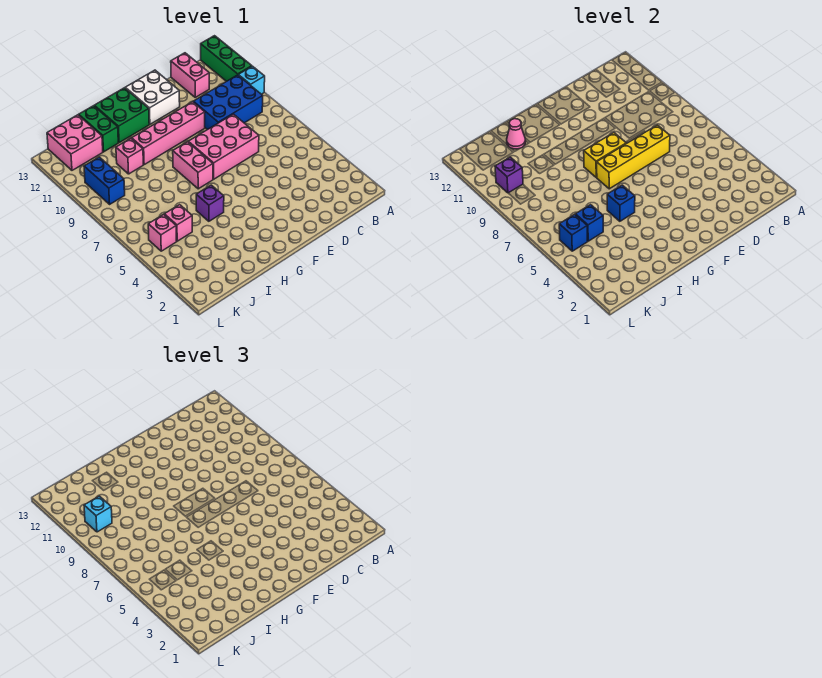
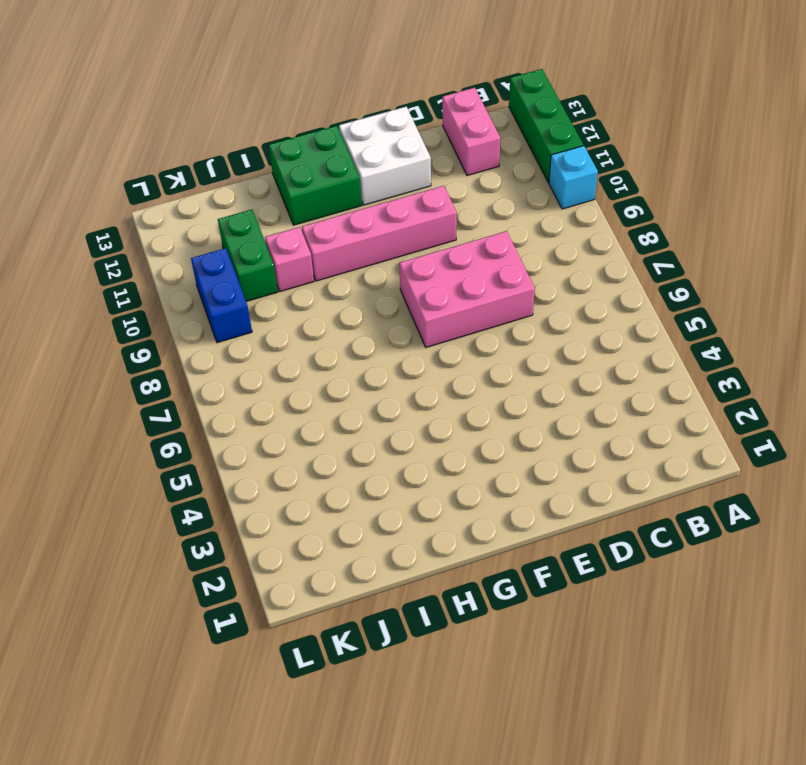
green 1x2 brick [218,210,278,301] -> green 1x2 brick moved to [79,106,118,152]
none -> blue 2x3 brick [193,75,263,130]
none -> pink 1x2 brick [173,142,213,189]
none -> purple 1x1 brick [196,185,224,221]

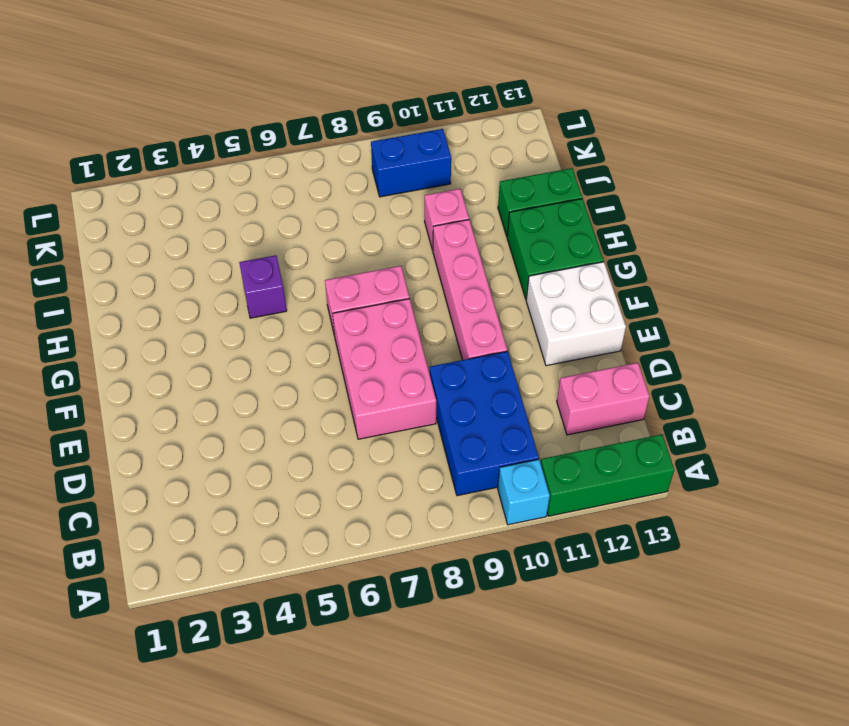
none -> pink 1x1 brick [164,205,192,241]
none -> pink 2x2 brick [47,115,103,170]
none -> pink 1x1 brick [148,214,177,251]

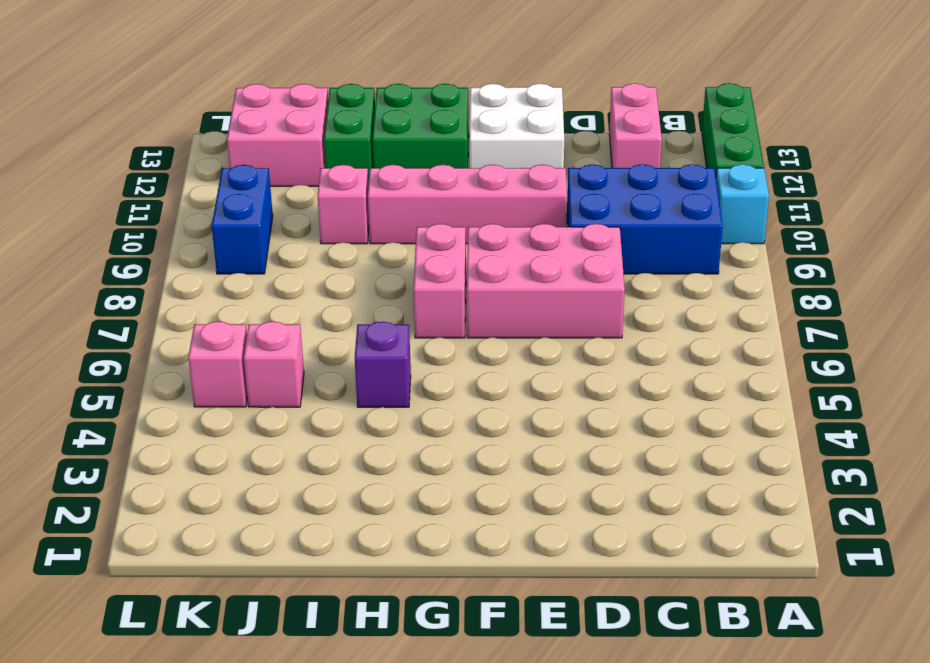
none -> yellow 1x4 brick [597,125,670,189]
none -> yellow 1x2 brick [584,133,626,178]
none -> blue 1x1 brick [607,185,635,221]

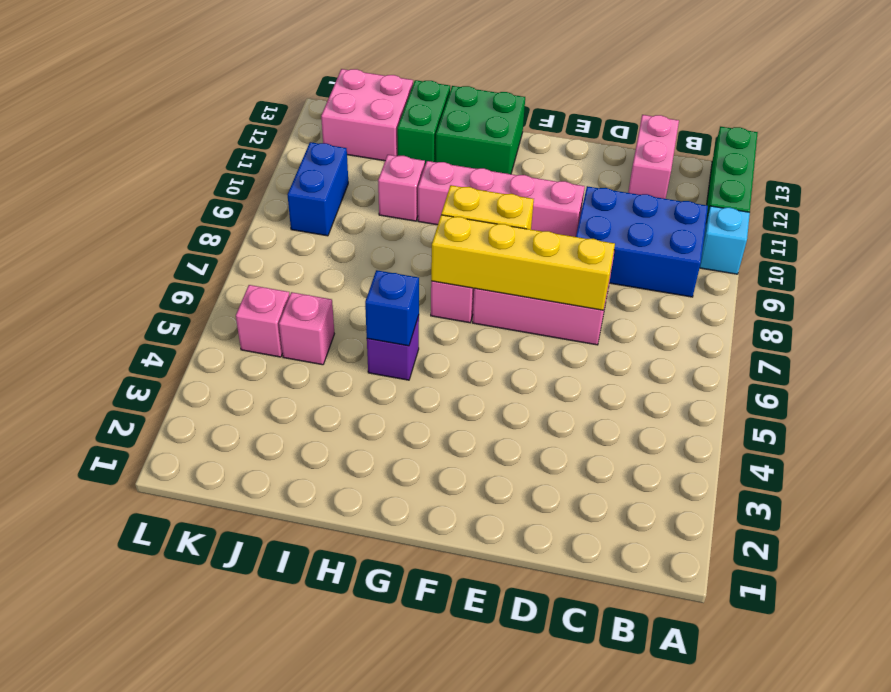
none -> white 2x2 brick [125,70,180,124]
none -> pink 1x1 cone [507,119,526,149]
none -> blue 1x1 brick [575,205,603,241]

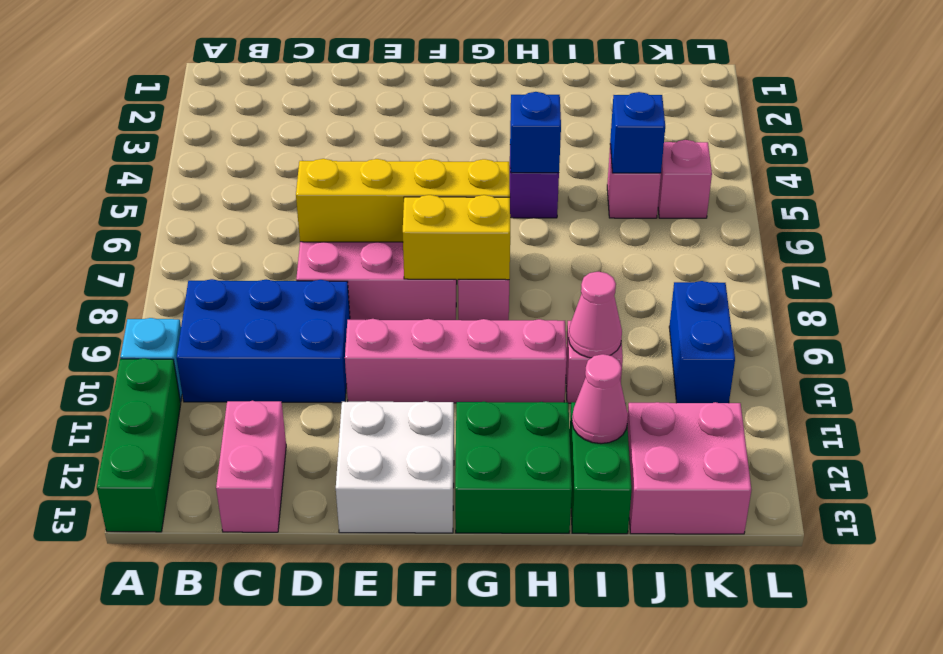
pink 1x1 cone [569,272,622,358] -> none
none -> blue 1x1 brick [559,214,588,251]
none -> purple 1x1 brick [495,157,523,193]
none -> cyan 1x1 brick [84,496,112,532]

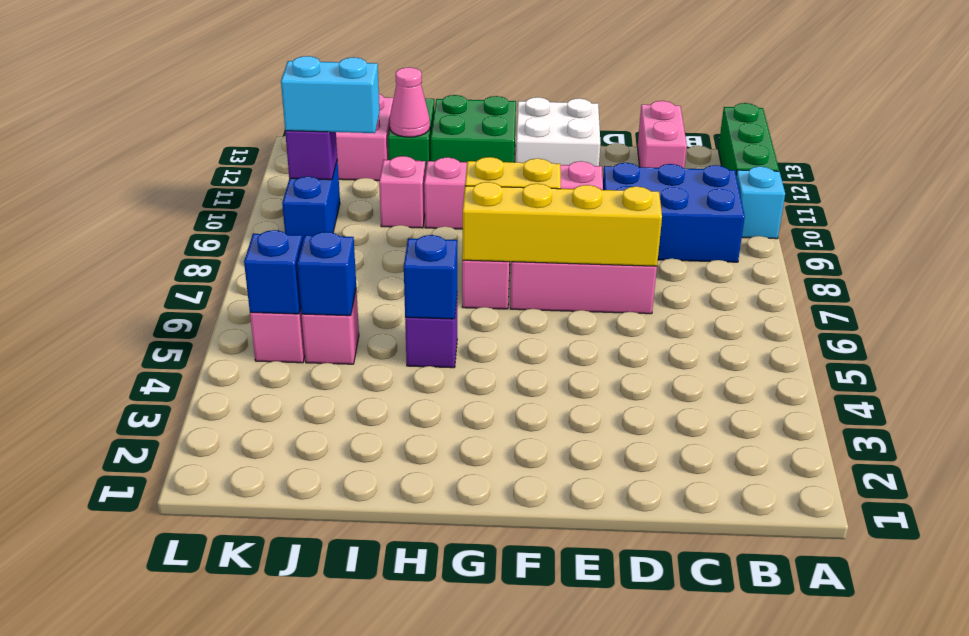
cyan 1x2 brick [281,56,379,133] -> cyan 1x1 brick [84,496,112,532]

